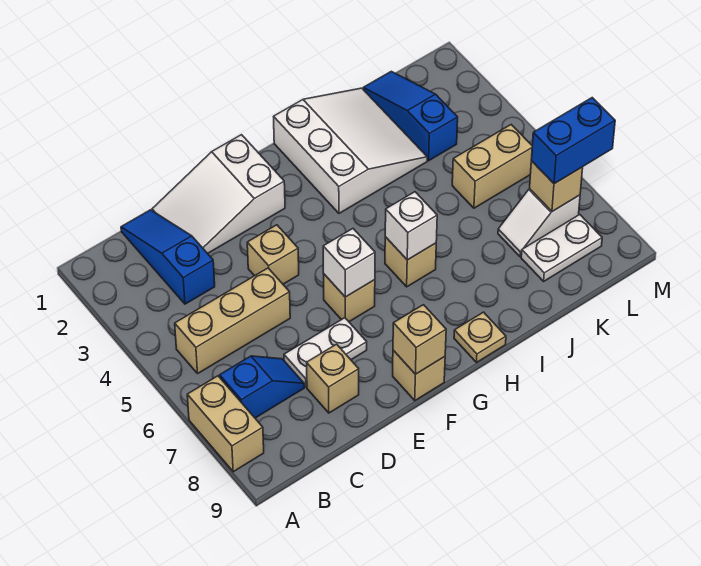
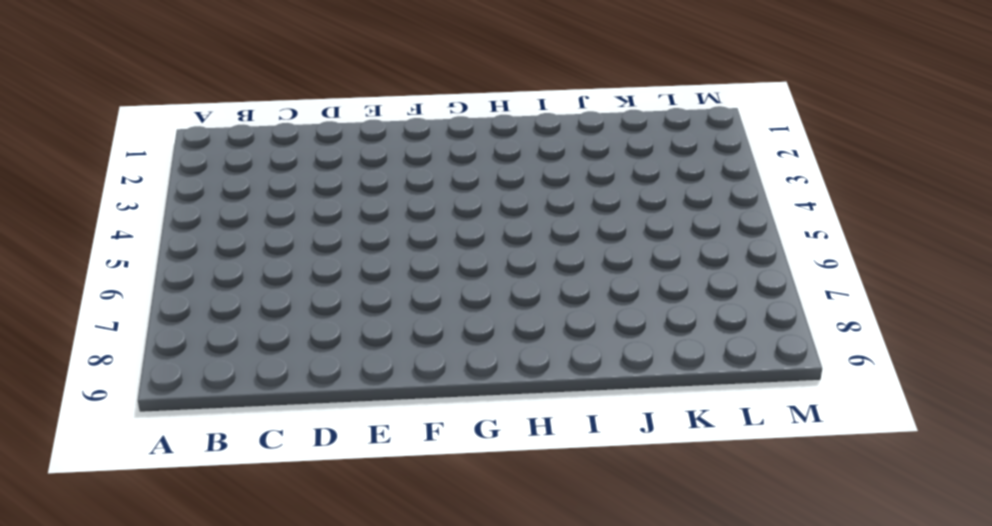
none -> tan 1x2 brick [187,376,264,472]
none -> tan 1x3 brick [175,268,290,373]
none -> blue 1x2 slope [220,356,304,418]

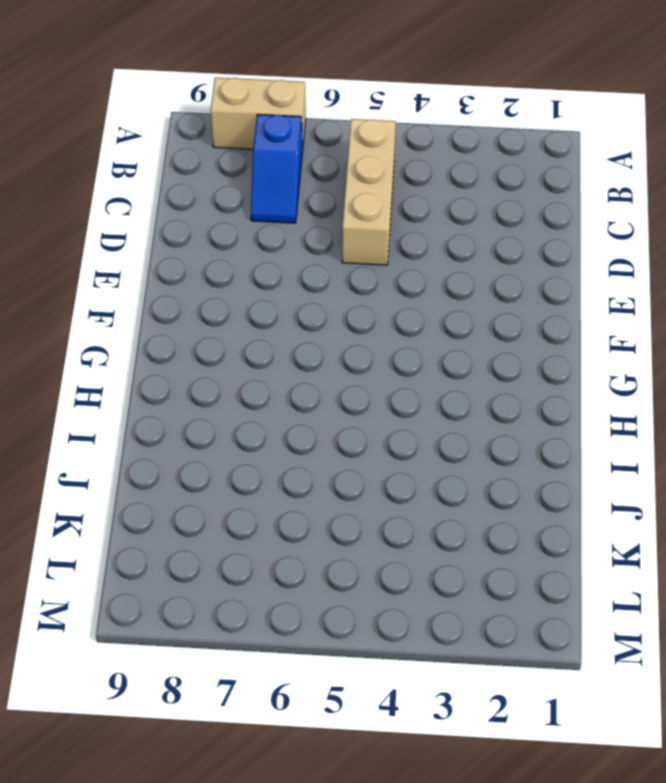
none -> blue 1x3 slope [121,210,215,304]
none -> white 2x3 slope [152,135,285,253]
none -> white 1x2 plate [284,318,367,387]

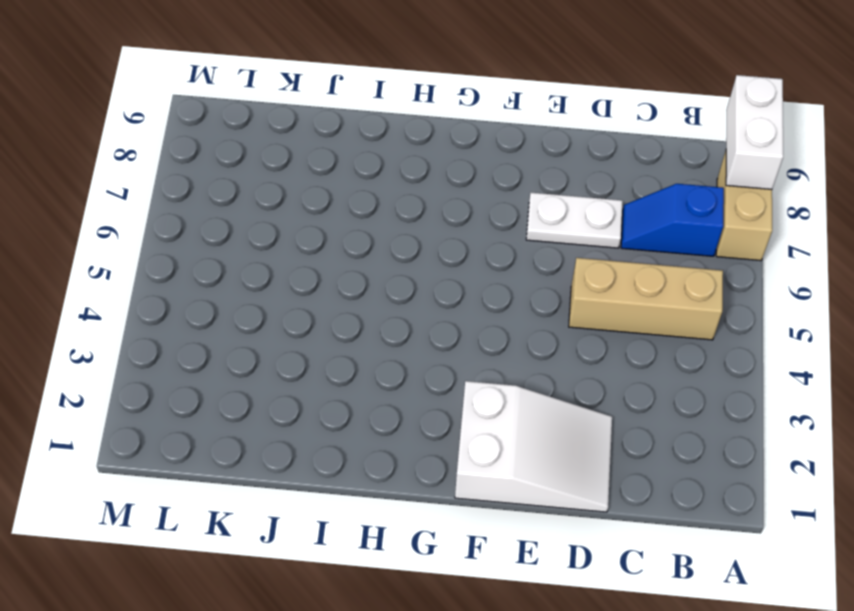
white 1x2 brick [726,75,783,189] -> none
none -> blue 1x3 slope [121,210,215,304]
none -> tan 1x1 brick [307,344,359,413]
none -> tan 1x1 brick [247,225,299,284]

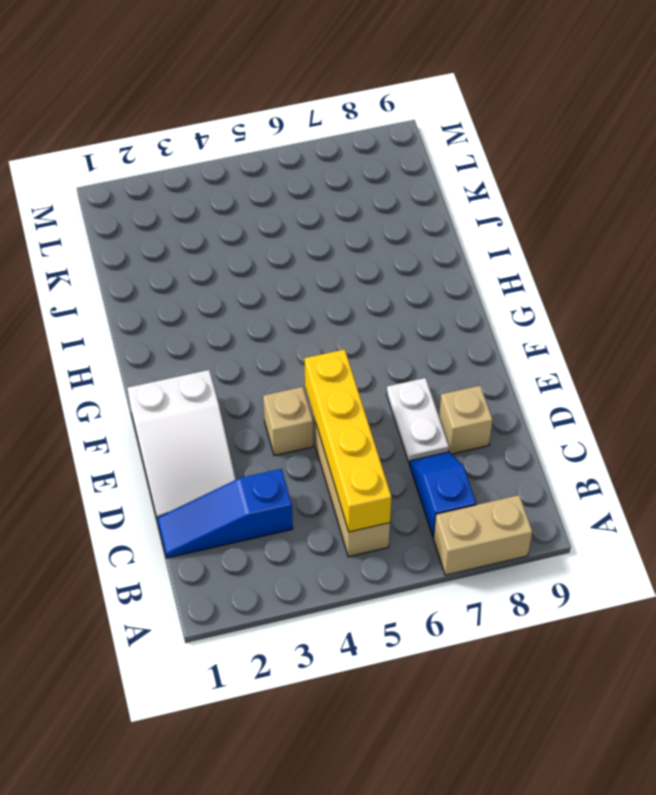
yellow 1x4 brick [304,349,391,532] -> none
none -> tan 1x1 brick [324,274,375,322]
none -> tan 1x1 brick [393,350,445,400]
none -> white 3x3 slope [274,88,427,213]

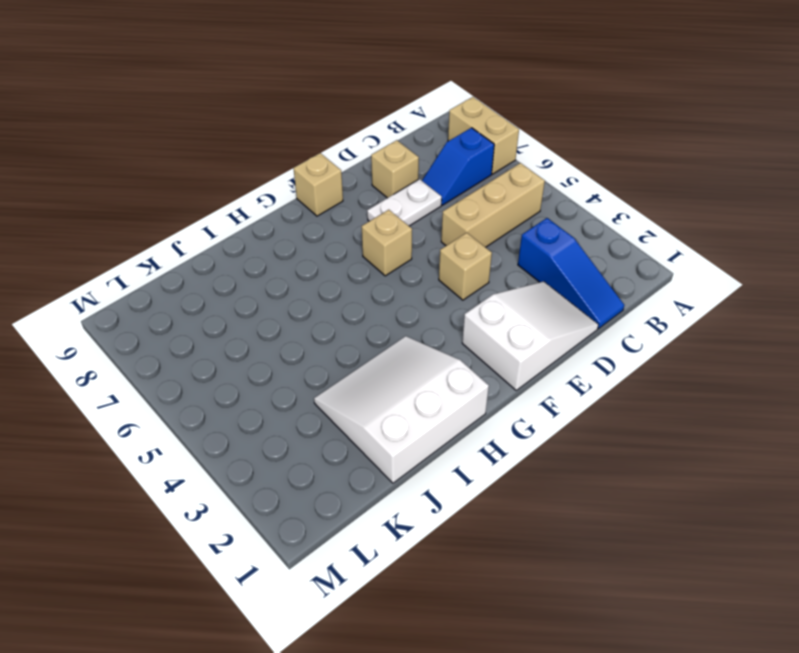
white 3x3 slope [314,336,489,483] -> white 3x3 slope turned to [274,88,427,213]
none -> tan 1x1 brick [385,237,436,287]
none -> tan 1x1 plate [454,312,506,362]
none -> blue 1x3 slope [363,71,458,161]

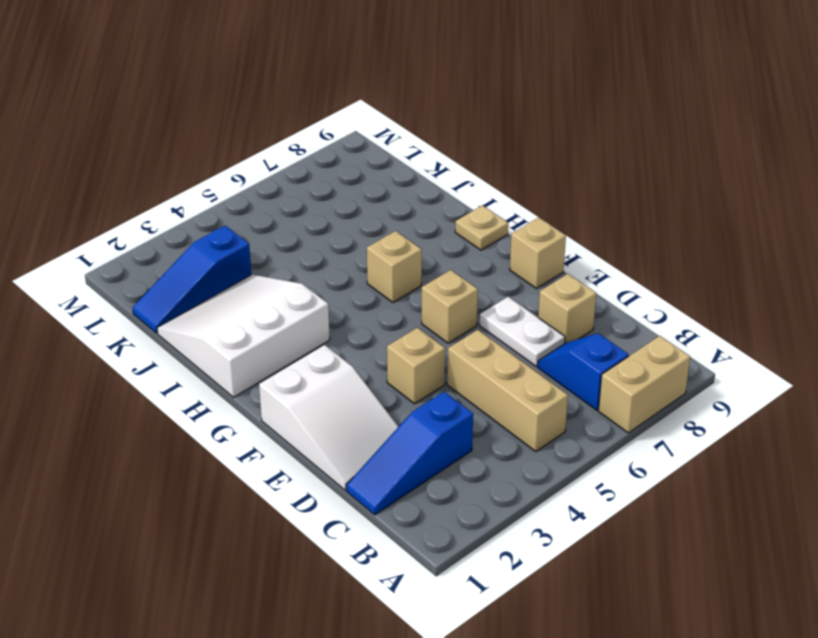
none -> tan 1x2 brick [452,125,532,208]
none -> white 1x2 slope [498,189,580,257]
none -> white 1x2 plate [521,215,602,281]

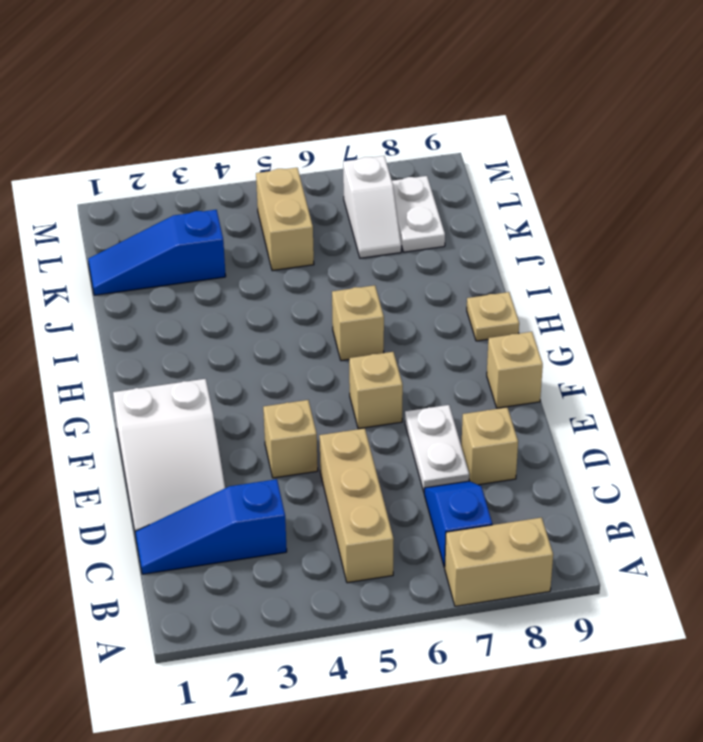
none -> white 3x3 slope [274,88,427,213]
none -> white 1x1 brick [323,229,375,297]
none -> tan 1x1 brick [393,305,446,374]

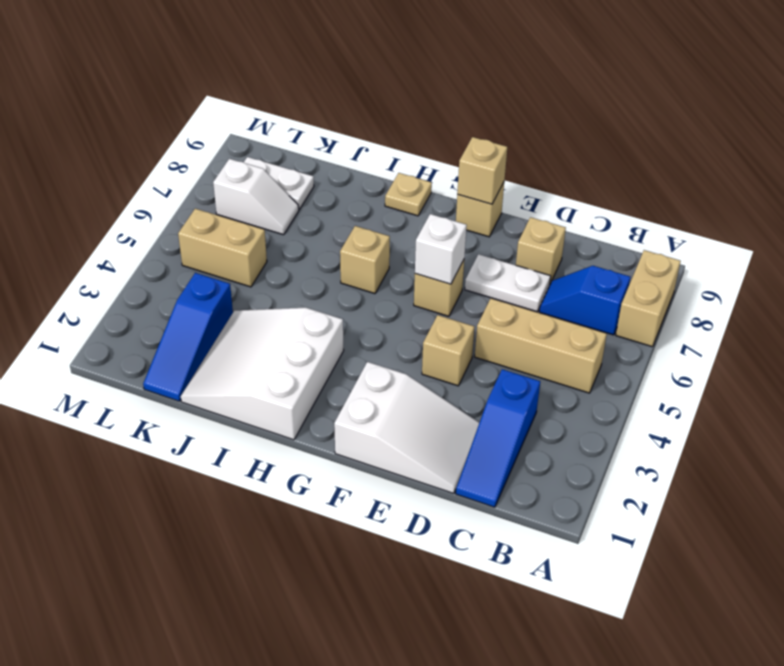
none -> white 1x1 brick [385,192,437,260]
none -> tan 1x1 brick [530,161,583,212]
none -> blue 1x2 brick [531,98,615,184]

